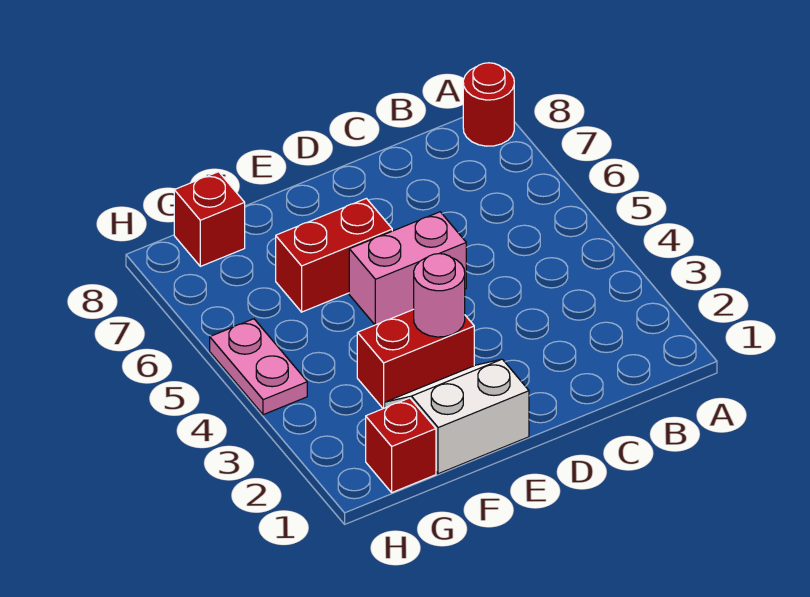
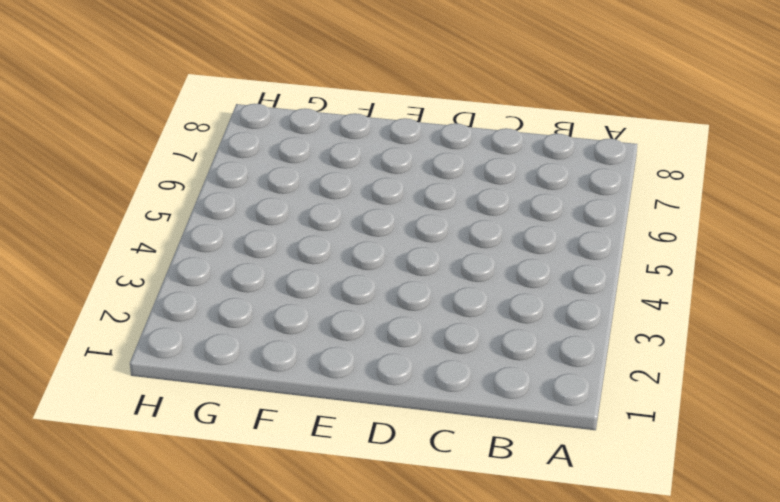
none -> red 1x1 round brick [463,63,514,146]
none -> pink 1x2 brick [349,212,466,325]

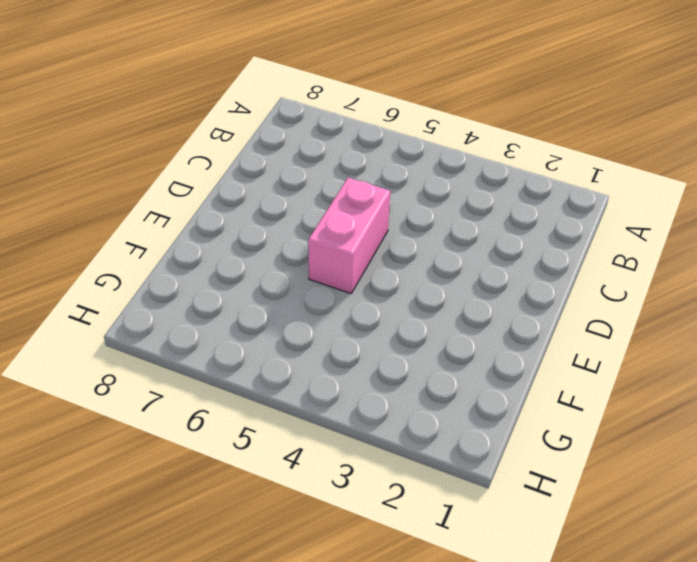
none -> red 1x1 round brick [463,63,514,146]
none -> white 2x2 slope [385,359,529,474]

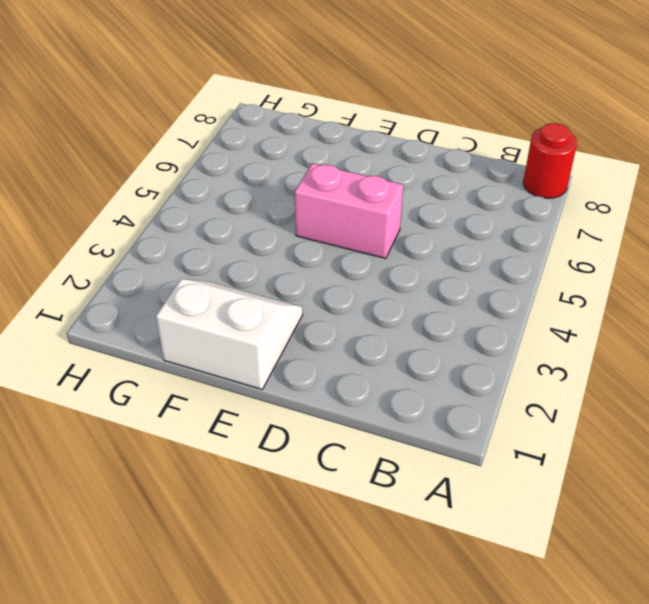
none -> red 1x2 brick [357,309,474,409]
none -> red 1x2 brick [276,198,392,312]

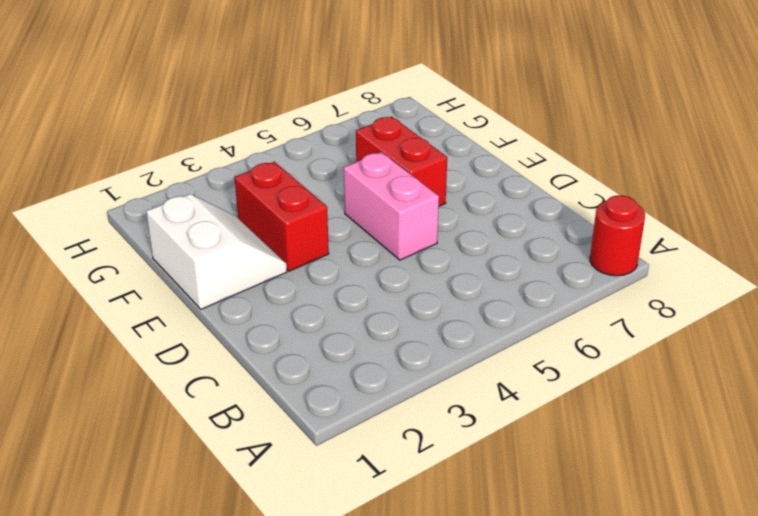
none -> red 1x1 brick [366,398,436,492]
none -> red 1x1 brick [174,172,245,266]

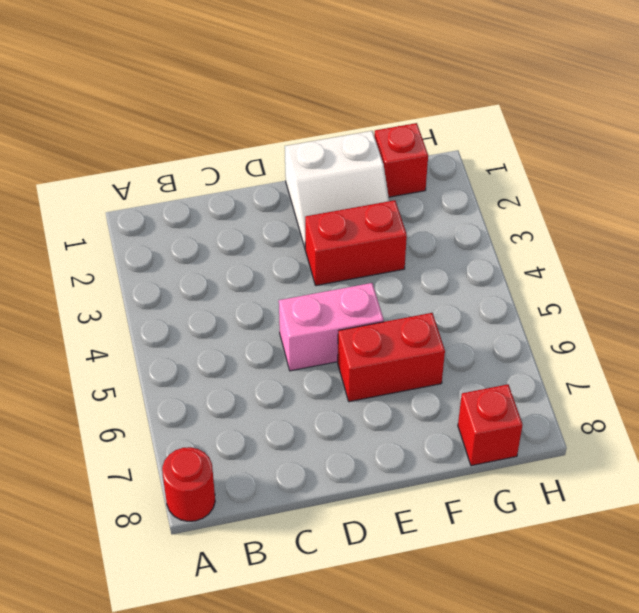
none -> pink 1x2 plate [210,319,307,415]
none -> pink 1x1 round brick [414,254,465,337]

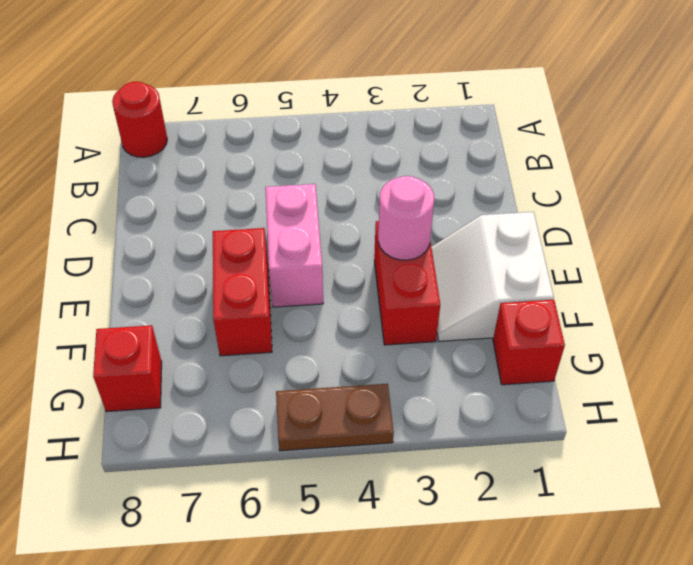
brown 1x2 plate [276,384,394,451] -> pink 1x2 plate [210,319,307,415]

